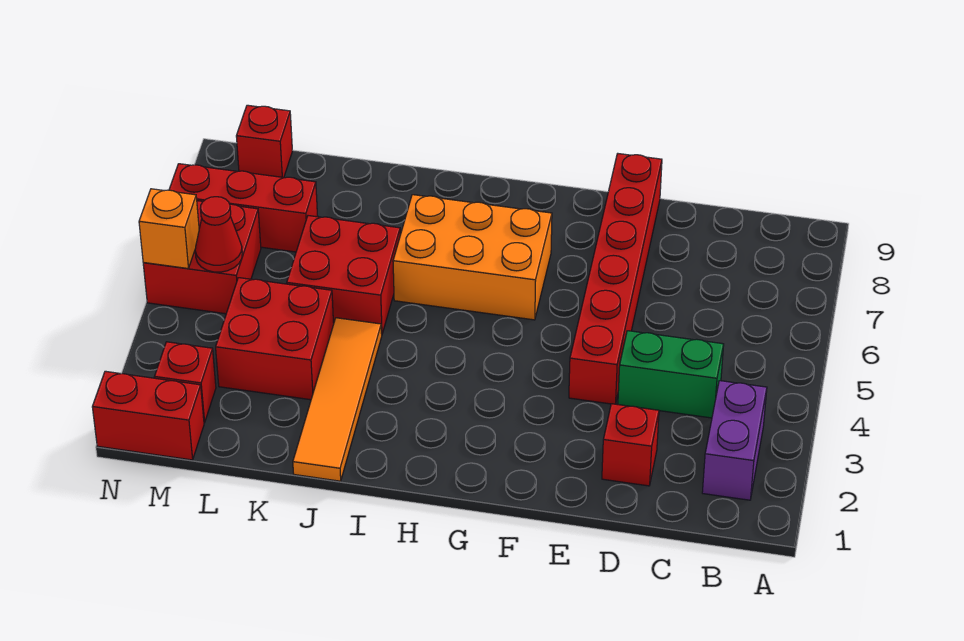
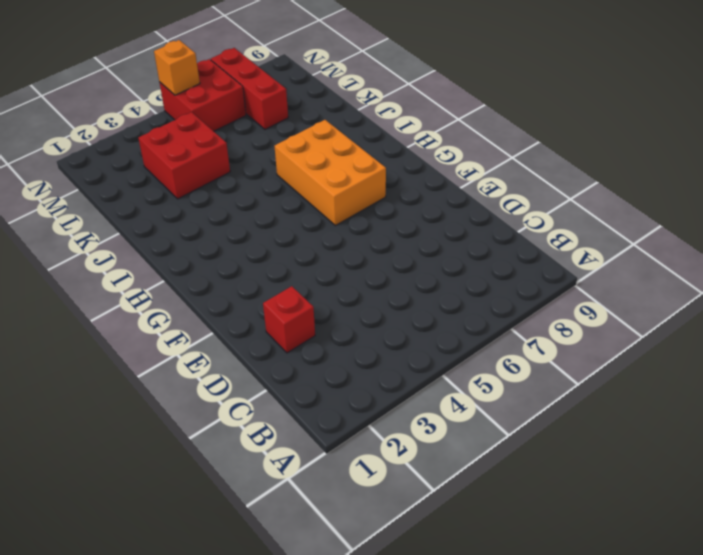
none -> purple 1x2 brick [702,381,767,500]
none -> green 1x2 brick [618,331,724,418]
none -> red 1x6 brick [569,154,662,404]

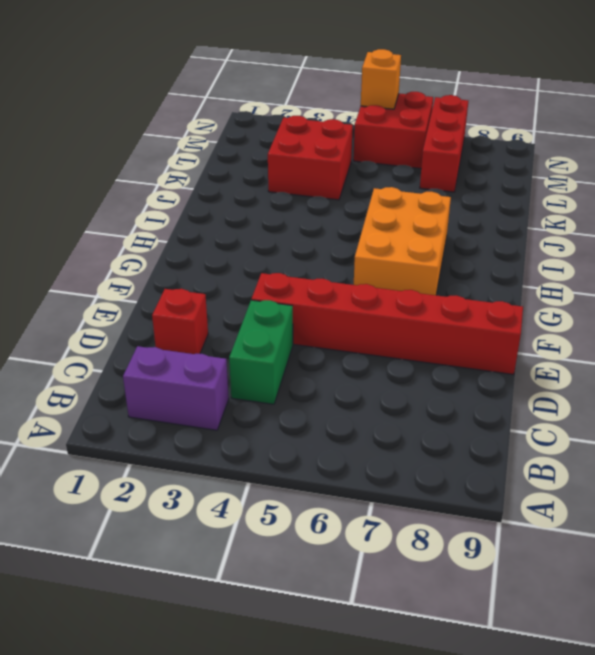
none -> orange 1x4 tile [293,318,382,481]
none -> red 2x2 brick [287,216,400,334]
none -> red 1x2 brick [92,371,204,460]

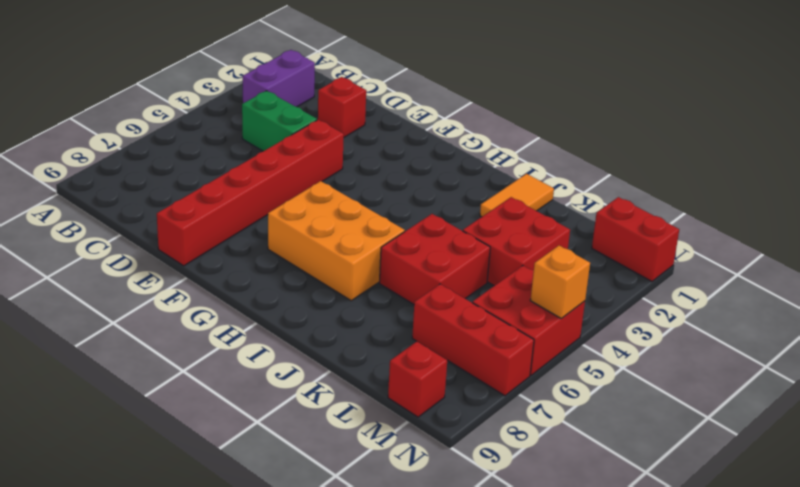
orange 1x2 tile [480,174,554,217] -> orange 1x4 tile [293,318,382,481]
none -> red 1x1 brick [154,342,216,423]
none -> red 1x1 cone [195,197,242,272]

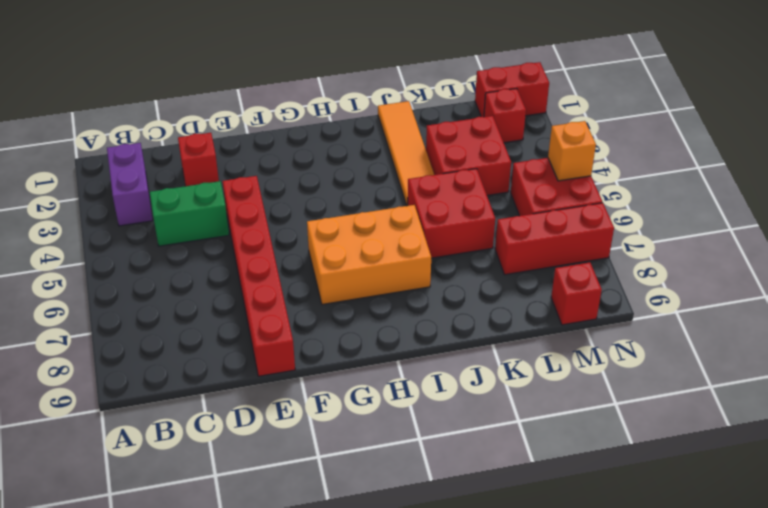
none -> red 1x1 cone [195,197,242,272]

